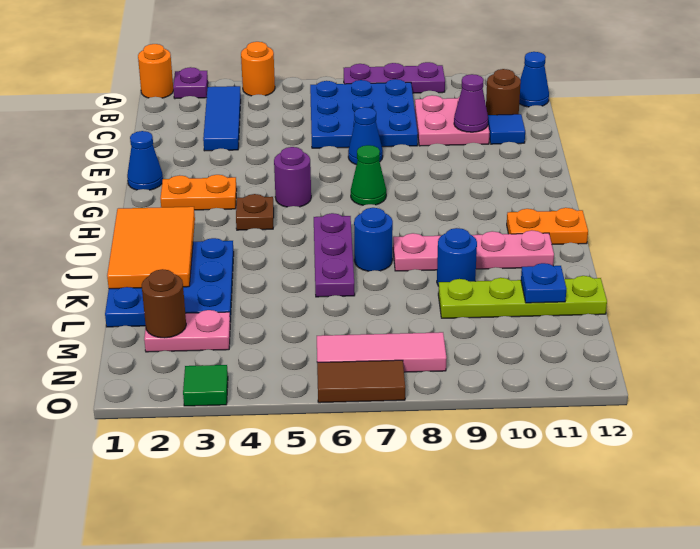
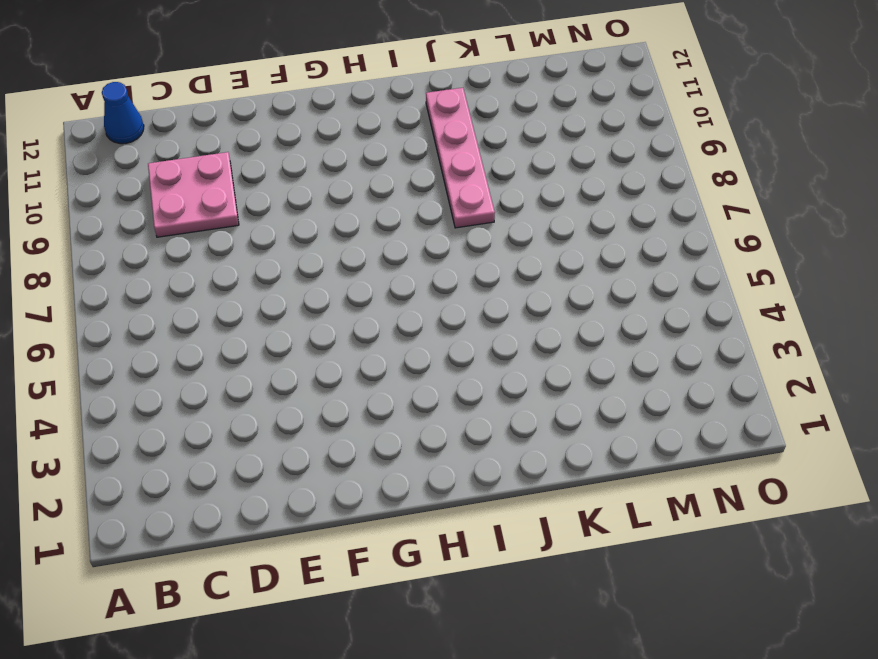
none -> orange 1x1 round brick [138,44,173,98]
none -> purple 1x1 plate [173,67,208,99]
none -> orange 1x1 round brick [241,42,275,96]
none -> purple 1x3 plate [344,62,445,93]

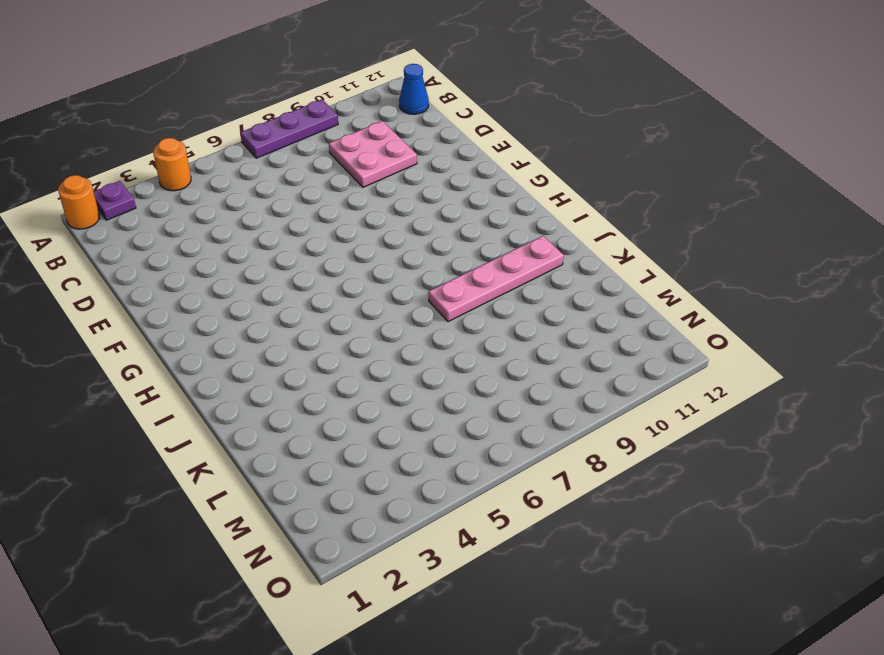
none -> blue 1x3 tile [203,86,241,151]
none -> blue 3x3 plate [310,79,418,148]
none -> brown 1x1 round brick [486,69,521,115]
none -> blue 1x1 tile [488,114,525,144]

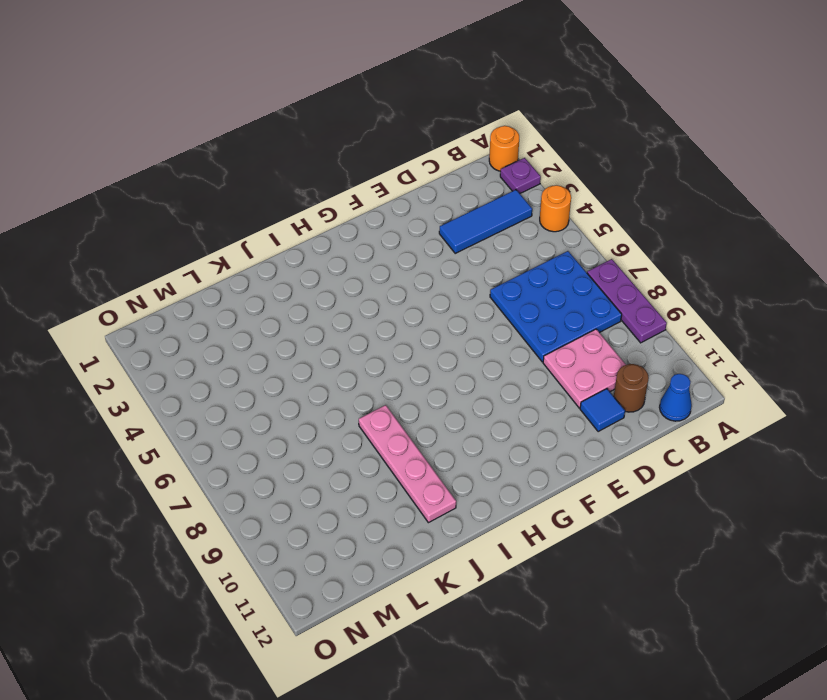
none -> blue 1x1 cone [348,107,383,165]
none -> blue 1x1 cone [127,131,163,190]
none -> orange 1x2 plate [160,175,237,210]
none -> purple 1x1 round brick [274,147,311,207]

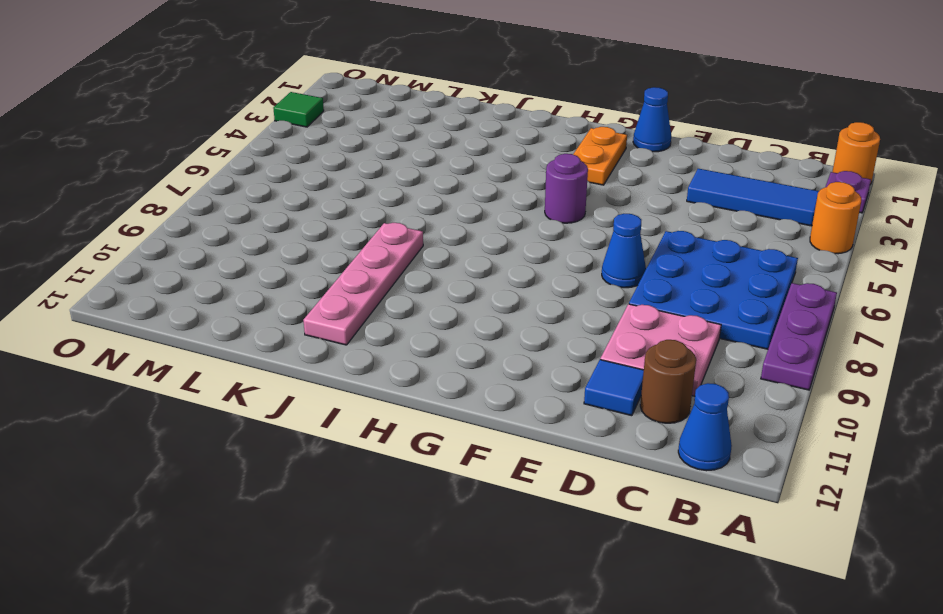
none -> green 1x1 cone [351,145,386,205]
none -> brown 1x1 plate [236,194,274,230]
none -> purple 1x3 plate [314,213,355,297]
none -> orange 1x2 plate [507,208,588,244]

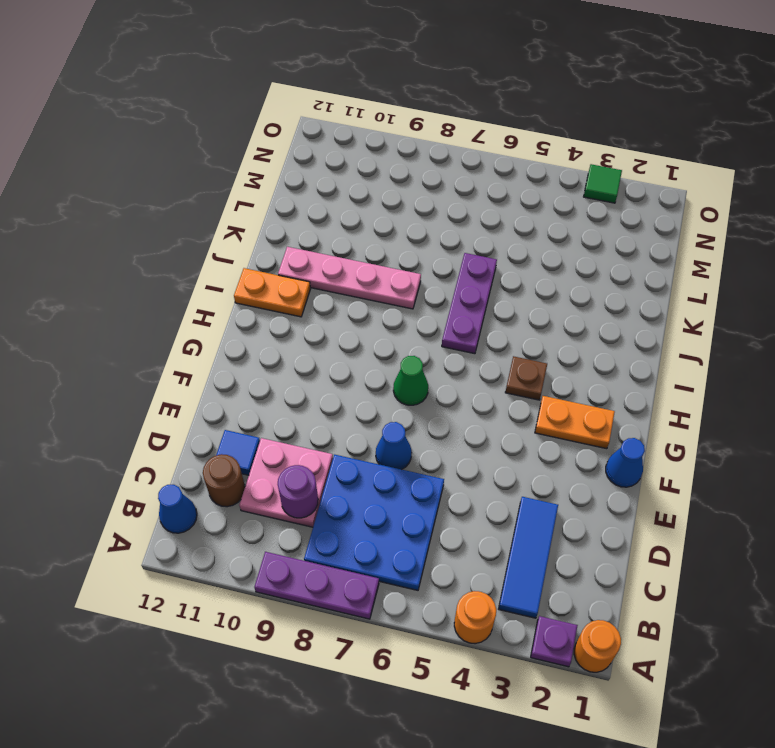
purple 1x1 round brick [278,465,318,518] -> purple 1x1 round brick moved to [274,147,311,207]
none -> blue 3x3 plate [105,238,234,327]
none -> blue 1x1 round brick [354,208,393,271]
none -> blue 1x1 round brick [437,228,477,286]
none -> lime 1x4 plate [438,276,607,318]

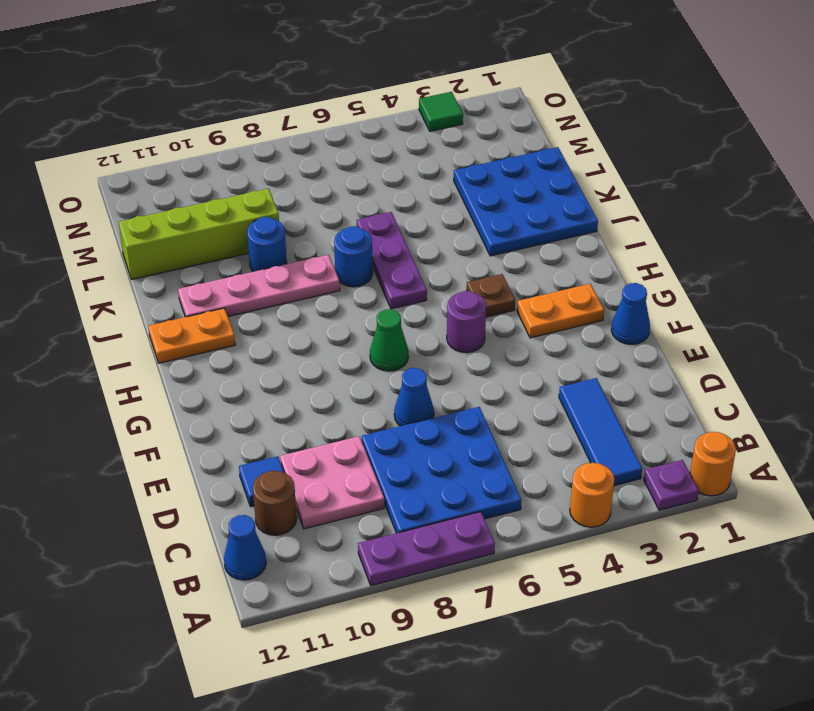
lime 1x4 brick [119,189,279,279] -> lime 1x4 plate [438,276,607,318]
none -> pink 1x2 plate [144,310,230,352]
none -> pink 1x3 tile [317,332,446,372]
none -> brown 1x2 tile [317,360,405,403]
none -> purple 1x1 cone [454,74,488,132]

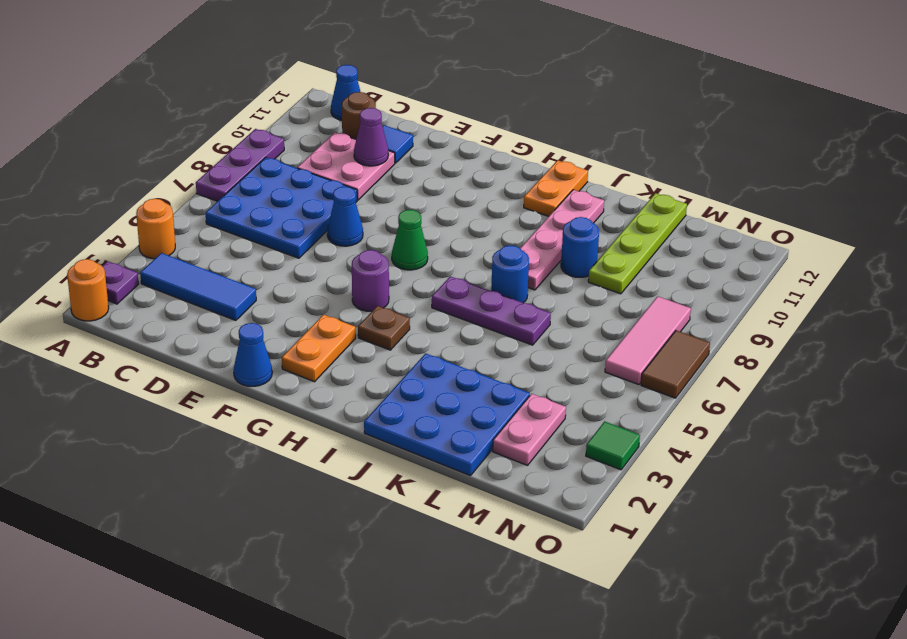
none -> orange 2x3 tile [107,207,195,289]
none -> blue 1x1 plate [521,263,566,303]
none -> brown 1x1 round brick [142,269,186,338]

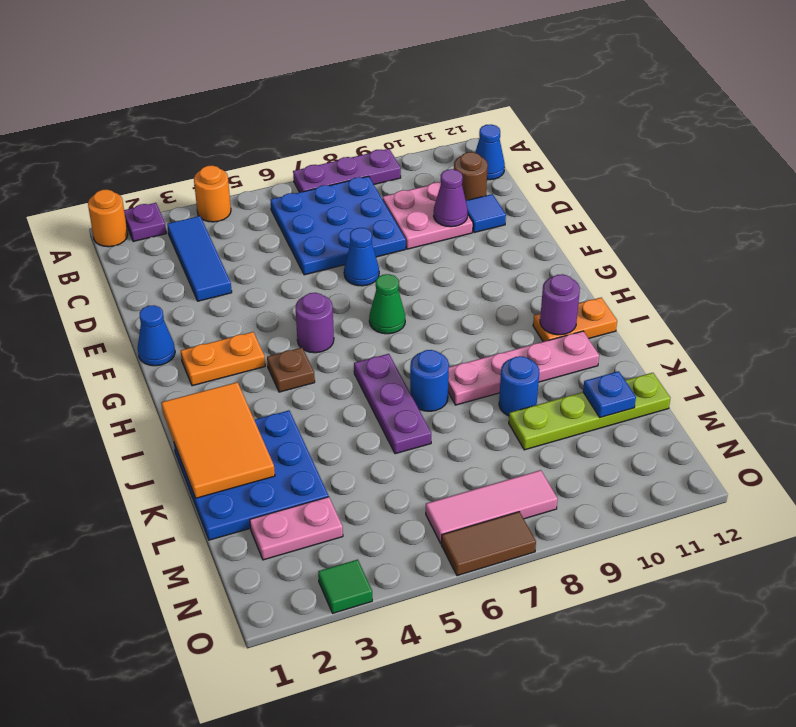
purple 1x1 round brick [540,274,580,335] -> none
none -> brown 1x1 round brick [142,269,186,338]

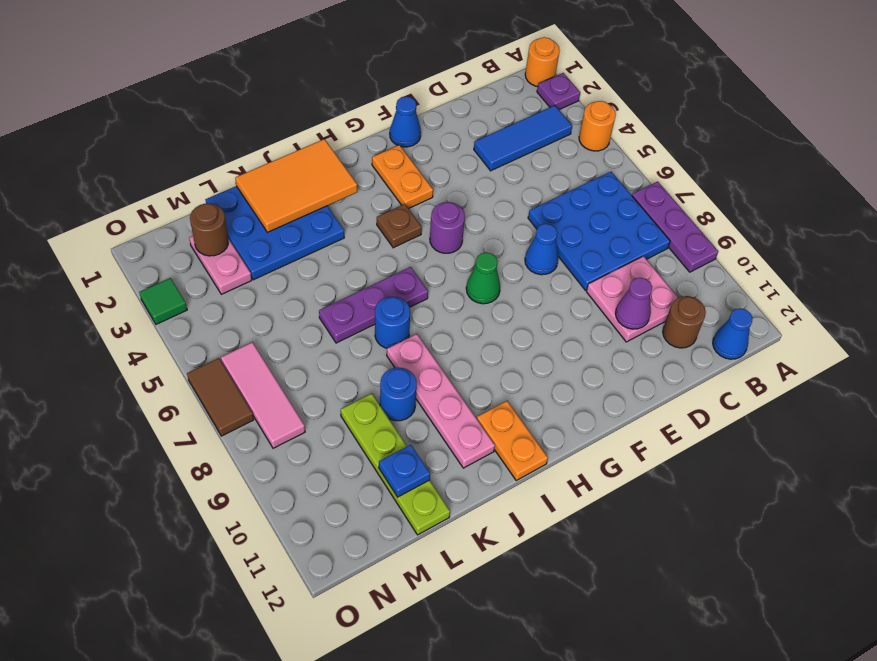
none -> blue 1x1 tile [488,114,525,144]

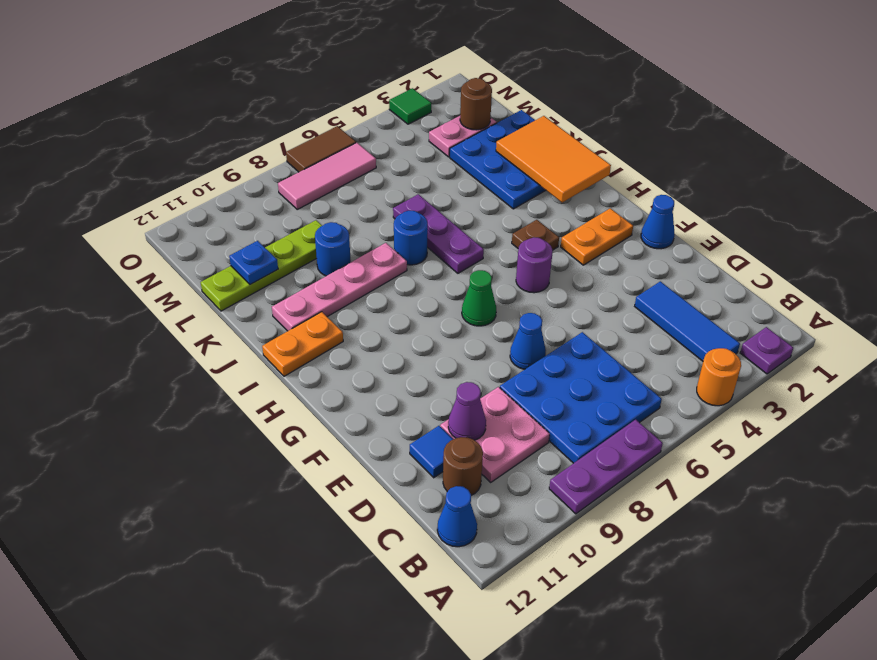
none -> orange 1x1 round brick [138,44,173,98]

